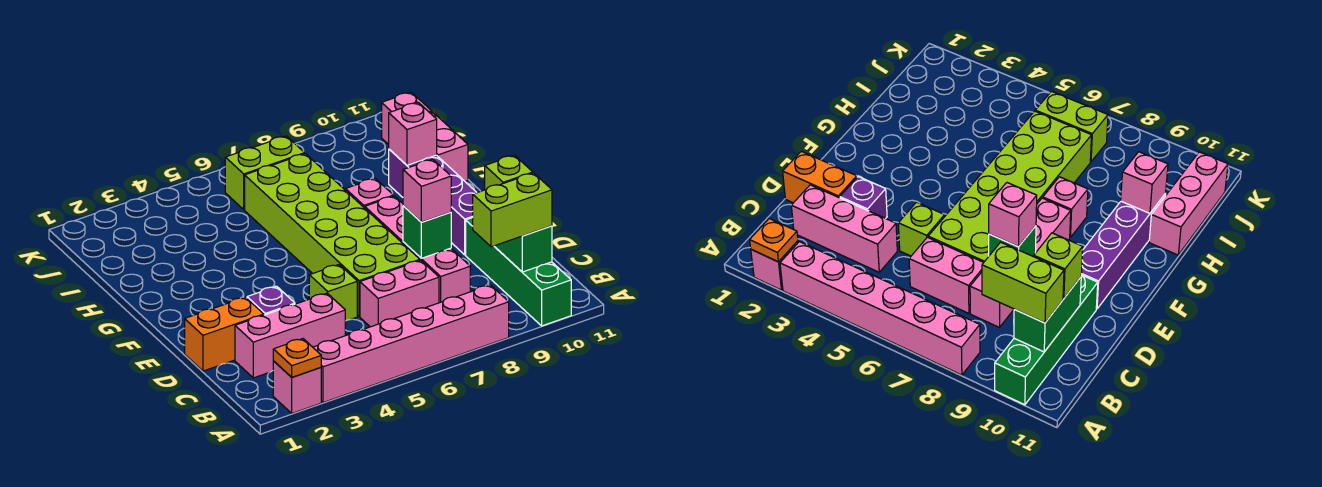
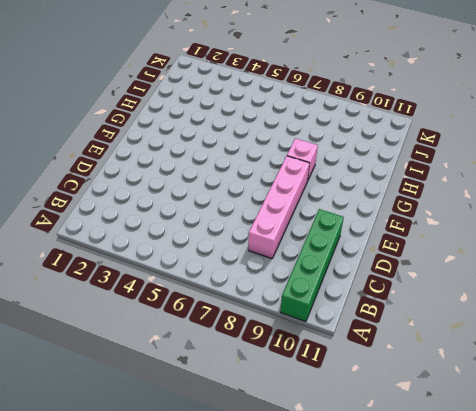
none -> pink 1x1 brick [273,361,321,413]
none -> pink 1x6 brick [313,285,509,403]
none -> pink 1x3 brick [235,293,345,378]

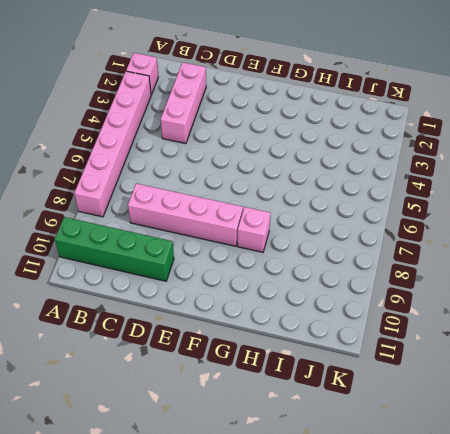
none -> pink 1x2 brick [360,260,439,327]
none -> orange 1x2 brick [185,297,264,371]
none -> purple 1x1 brick [247,286,295,315]

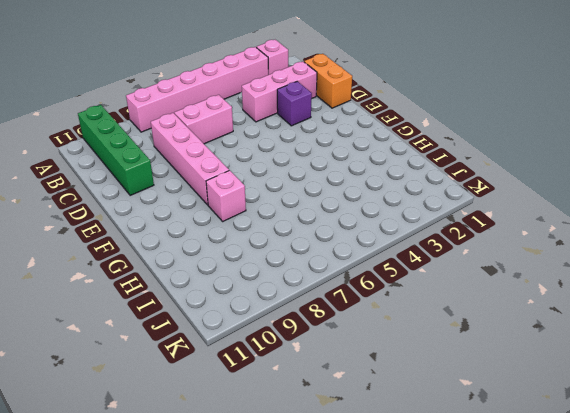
orange 1x2 brick [304,54,352,108] -> orange 1x2 brick turned to [185,297,264,371]
none -> lime 1x1 brick [309,265,357,321]
none -> lime 2x6 brick [245,154,420,316]
none -> purple 1x4 brick [389,149,477,255]

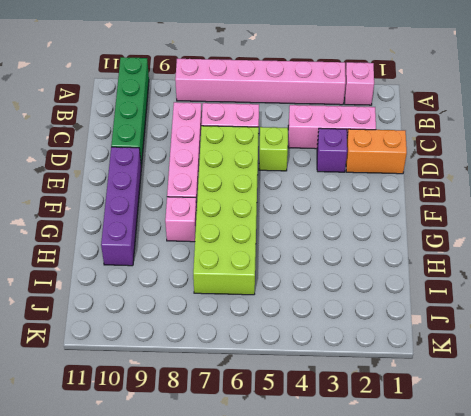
none -> pink 1x3 brick [382,92,468,181]
none -> lime 1x2 brick [225,136,305,210]
none -> orange 1x1 plate [273,339,321,377]

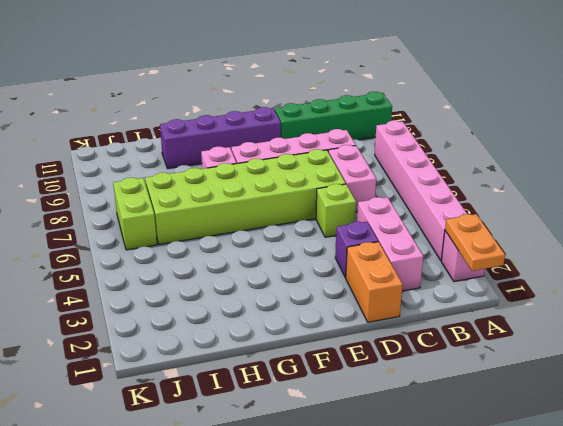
orange 1x2 plate [445,214,505,271] -> orange 1x1 plate [273,339,321,377]
none -> pink 1x3 brick [382,92,468,181]
none -> green 1x2 brick [495,226,552,272]
none -> green 1x1 brick [403,206,451,258]

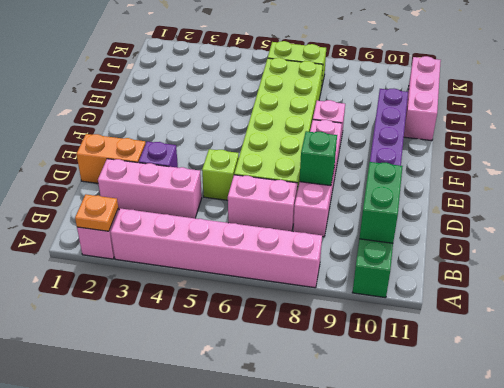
none -> pink 1x1 brick [389,102,437,165]
none -> lime 1x2 brick [473,173,552,247]
none -> lime 1x1 brick [485,155,533,190]

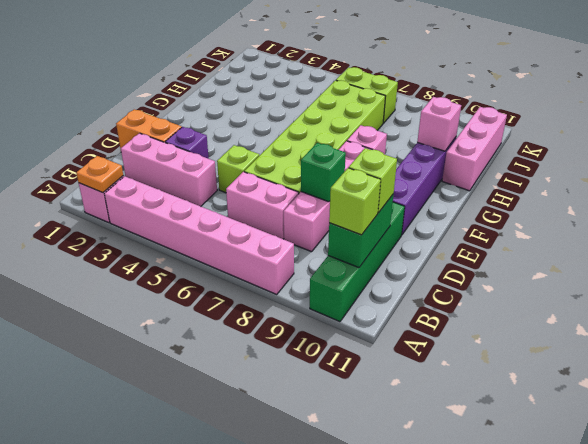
lime 1x1 brick [329,168,381,235] -> lime 1x2 brick [473,173,552,247]
none -> pink 1x1 brick [403,159,451,222]

